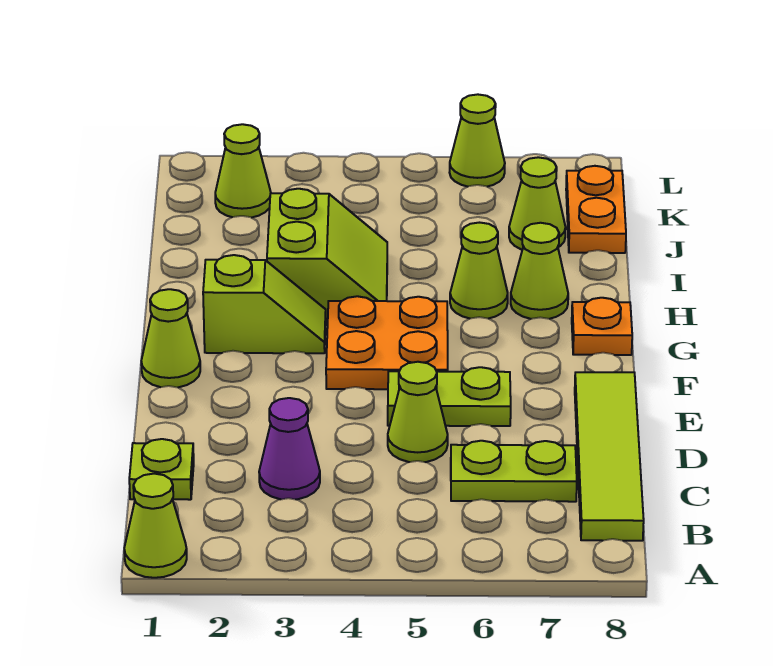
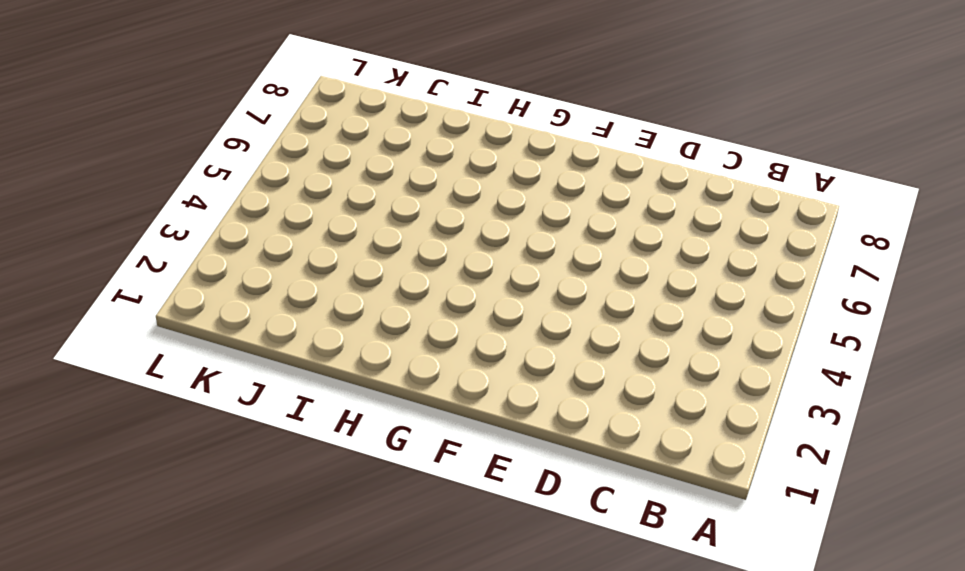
none -> lime 1x1 cone [124,474,187,578]
none -> lime 1x4 tile [575,372,644,541]
none -> lime 1x1 plate [129,439,194,500]

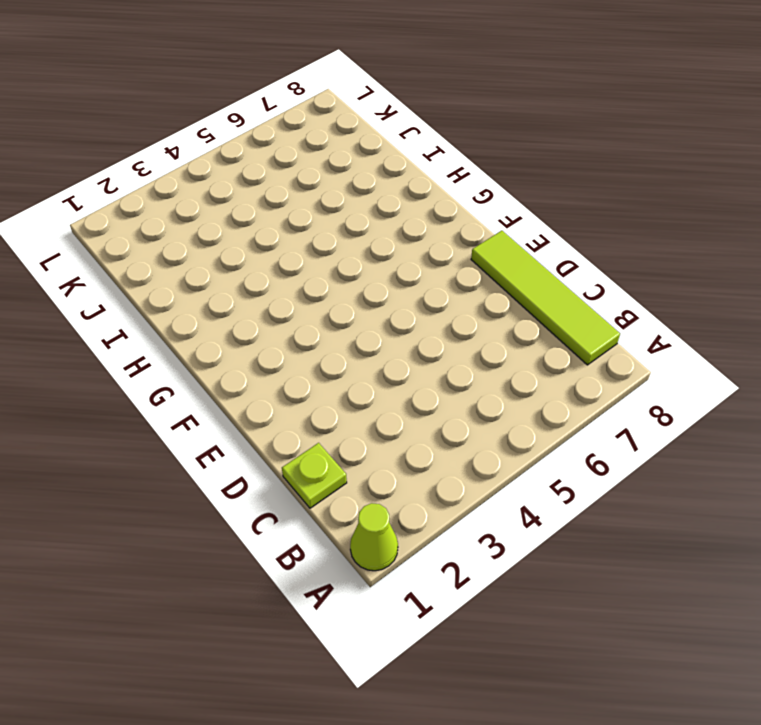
none -> purple 1x1 cone [259,398,320,499]
none -> lime 1x2 plate [451,441,577,502]
none -> lime 1x1 cone [388,362,448,462]

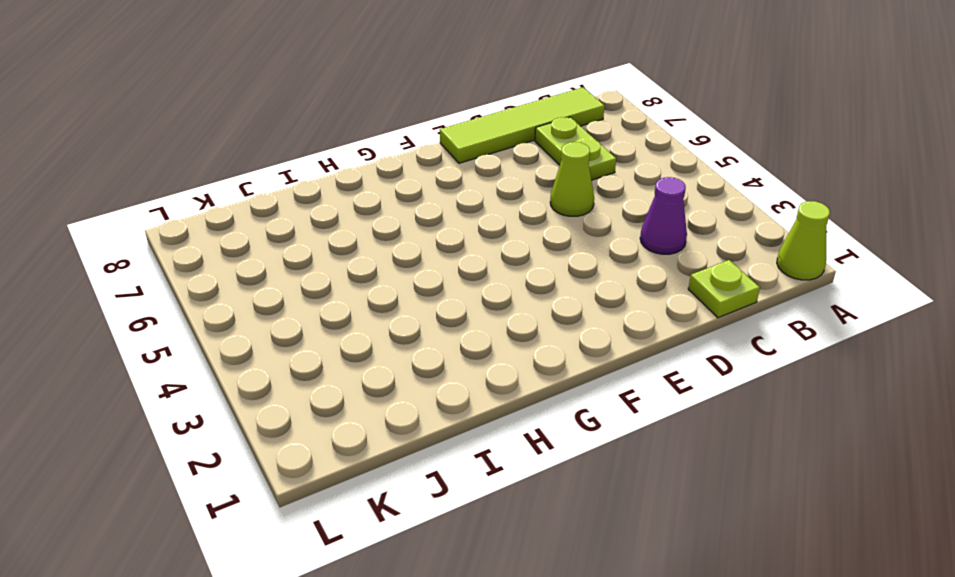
none -> lime 1x2 plate [388,367,511,426]
none -> lime 1x1 cone [141,289,200,387]
none -> orange 2x2 plate [326,296,448,389]

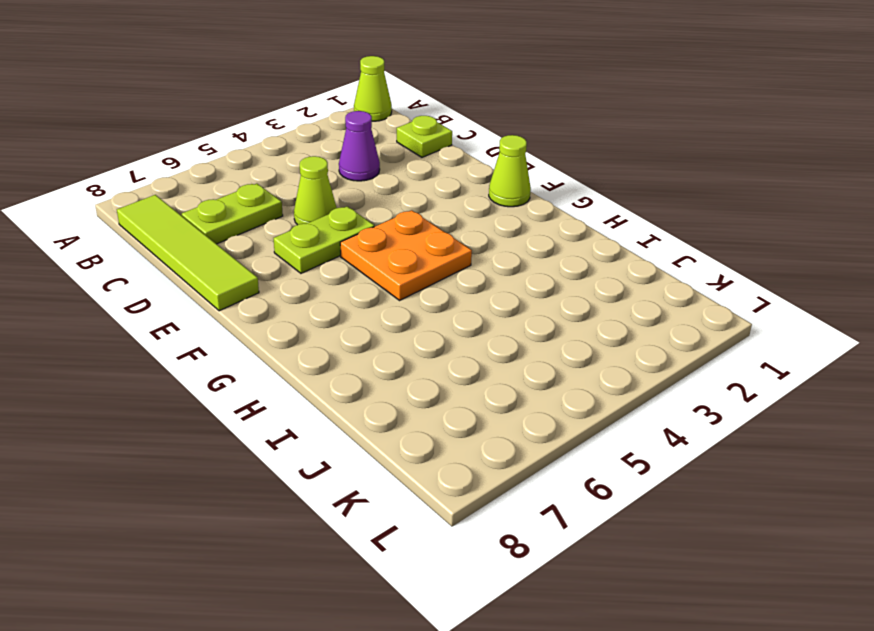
none -> lime 1x2 slope [203,255,326,353]
none -> orange 1x1 plate [572,298,632,355]
none -> lime 2x2 slope [267,189,387,319]

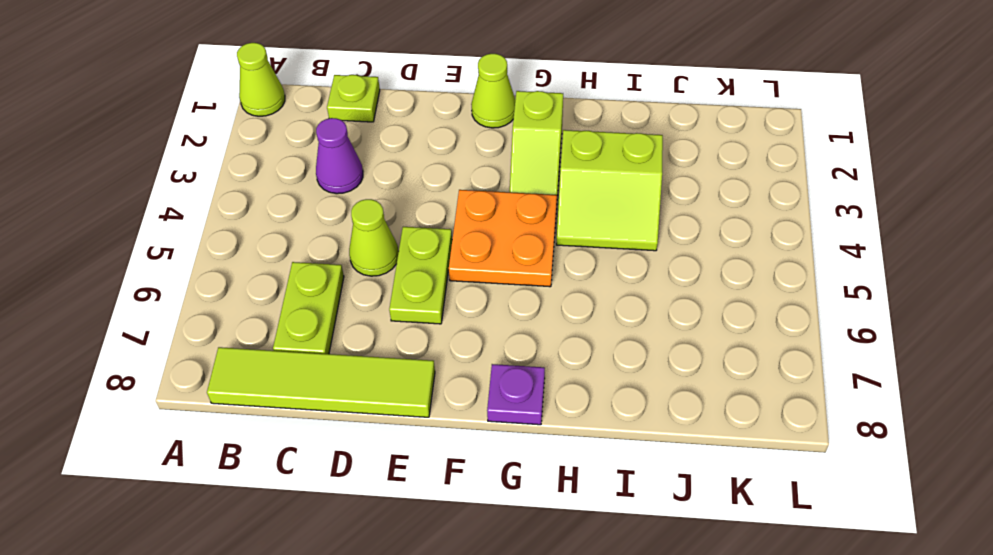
purple 1x1 plate [487,364,545,425] -> orange 1x1 plate [572,298,632,355]
none -> lime 1x1 cone [450,223,508,319]
none -> lime 1x1 cone [511,223,568,319]
none -> lime 1x1 cone [509,157,566,250]

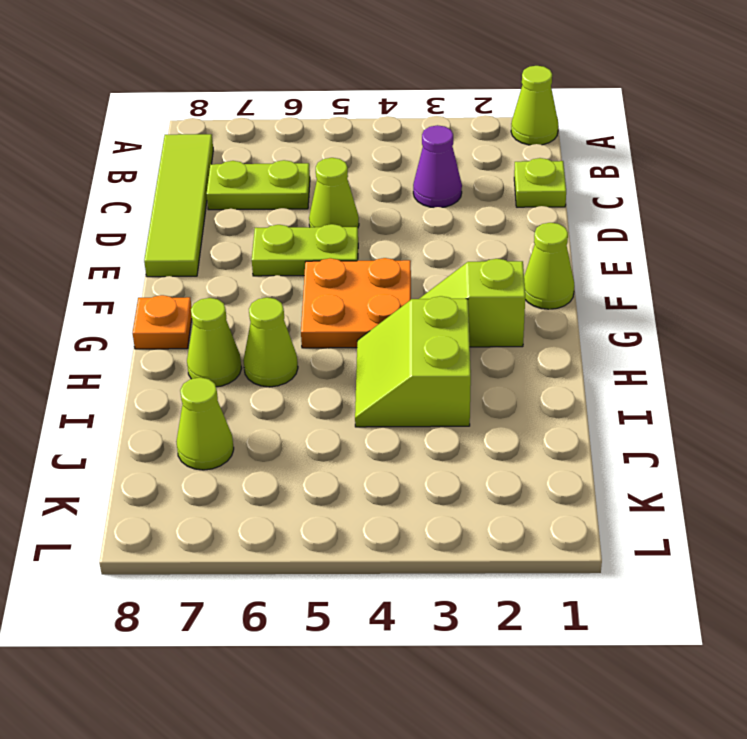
none -> orange 1x2 plate [566,166,626,253]
none -> lime 1x1 cone [215,124,271,218]
none -> lime 1x1 cone [450,94,505,187]

